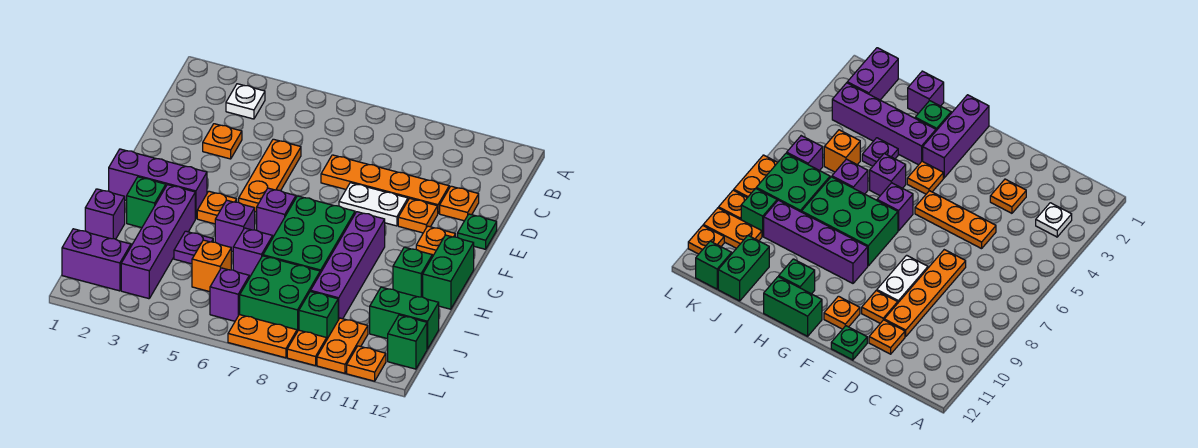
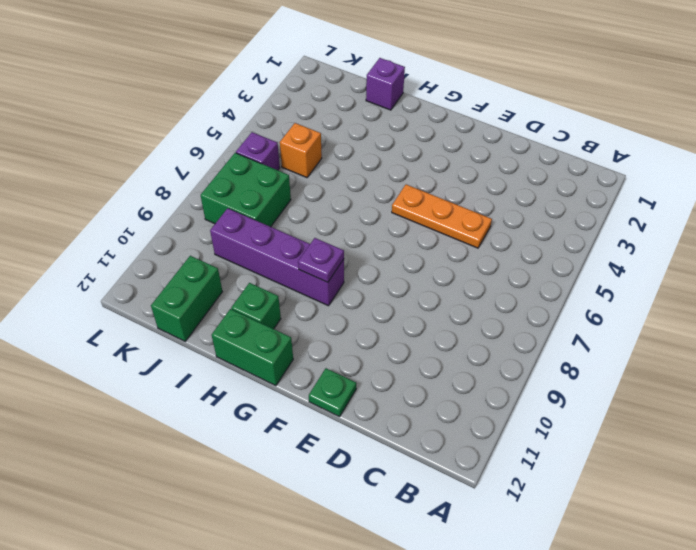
purple 1x1 plate [298,238,344,282] -> purple 1x1 plate moved to [174,231,213,264]
none -> white 1x1 plate [226,84,265,119]
none -> orange 1x1 plate [203,124,242,159]
none -> orange 1x4 plate [321,155,449,213]
none -> orange 1x1 plate [440,186,479,221]

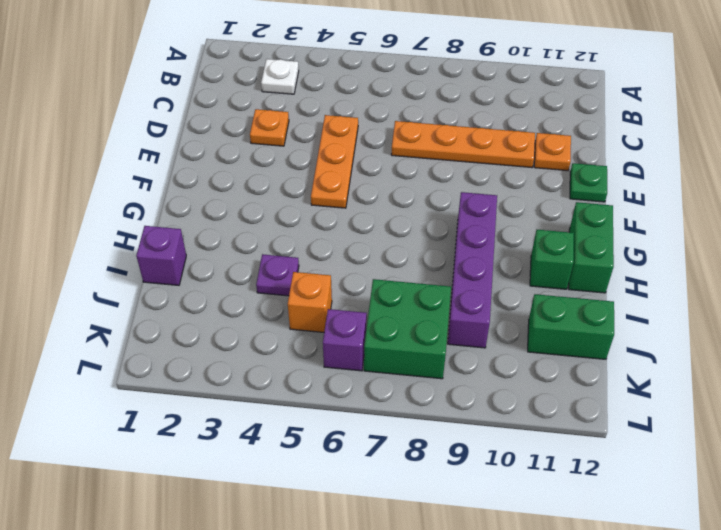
none -> white 1x2 plate [339,183,408,226]
none -> orange 1x1 plate [398,198,438,233]
none -> orange 1x1 plate [416,226,456,257]
none -> purple 1x3 brick [109,149,207,219]

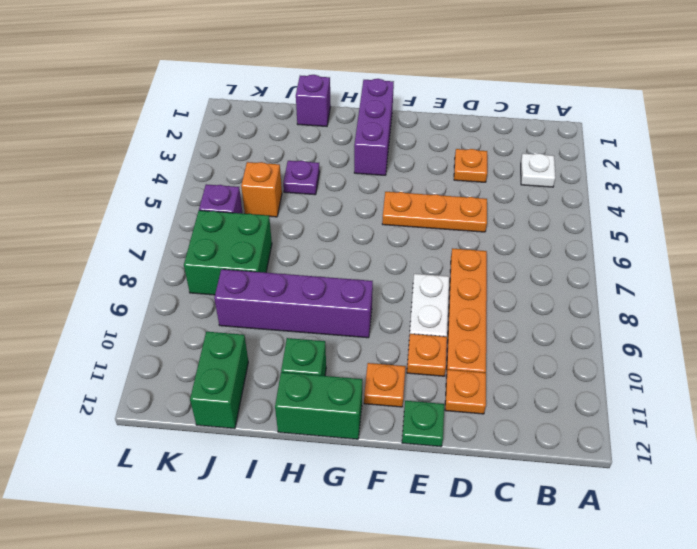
none -> orange 1x1 plate [197,191,237,224]
none -> purple 1x1 brick [257,188,296,237]
none -> green 2x3 brick [263,196,355,273]
none -> green 1x1 brick [127,177,166,228]

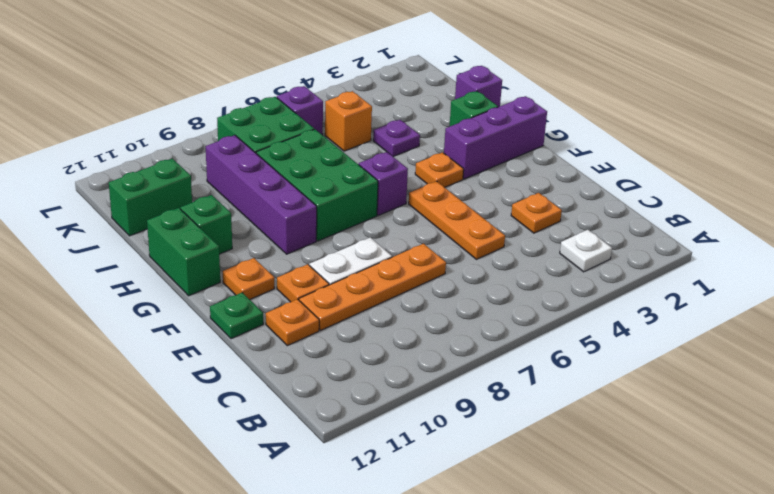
none -> purple 1x4 brick [121,185,195,299]
none -> purple 1x1 brick [215,200,255,252]
none -> purple 1x1 brick [233,228,273,278]
none -> purple 1x2 brick [62,229,131,291]

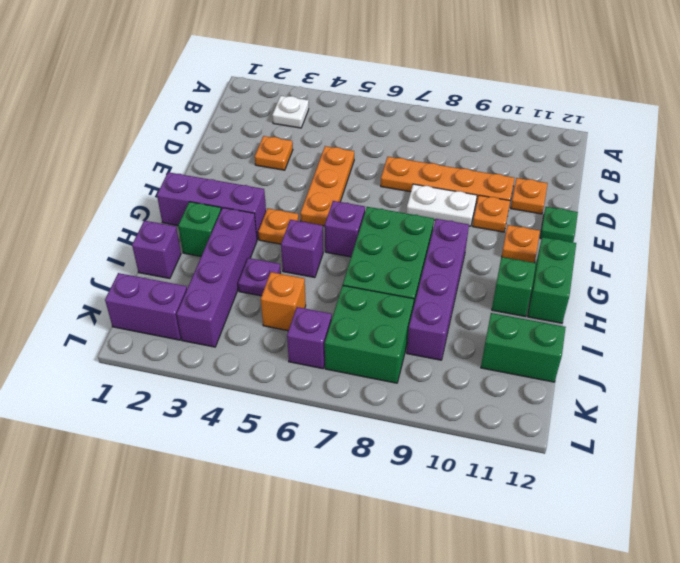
none -> purple 1x1 brick [233,228,273,278]
none -> green 1x1 brick [299,291,338,339]
none -> orange 1x2 plate [317,318,368,373]
none -> green 1x1 brick [388,315,427,369]

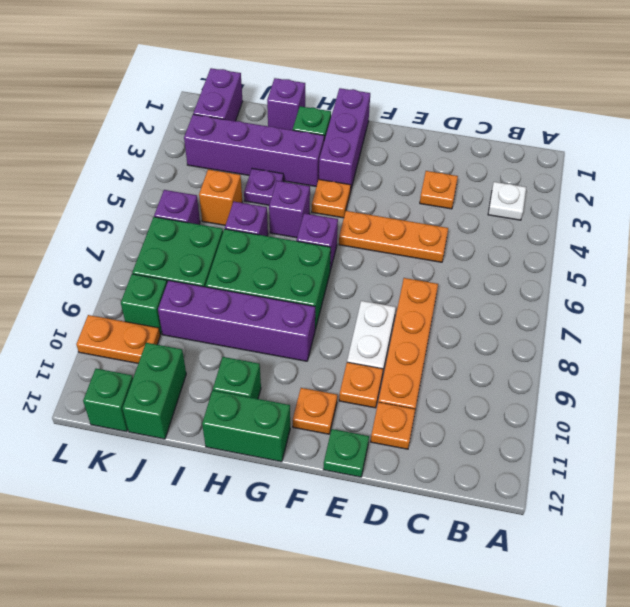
none -> orange 1x2 plate [228,315,297,358]
none -> orange 1x1 plate [287,330,327,366]
none -> orange 1x1 plate [347,346,386,381]

